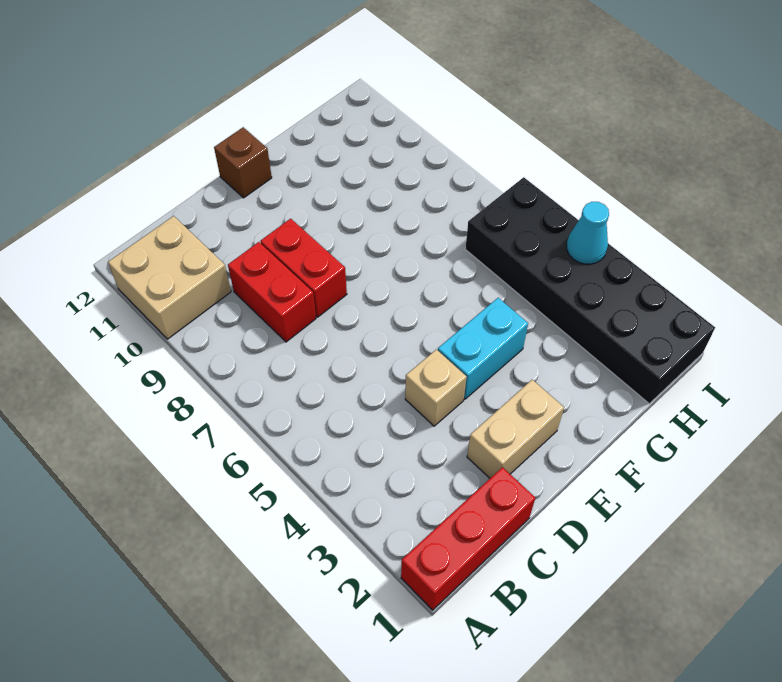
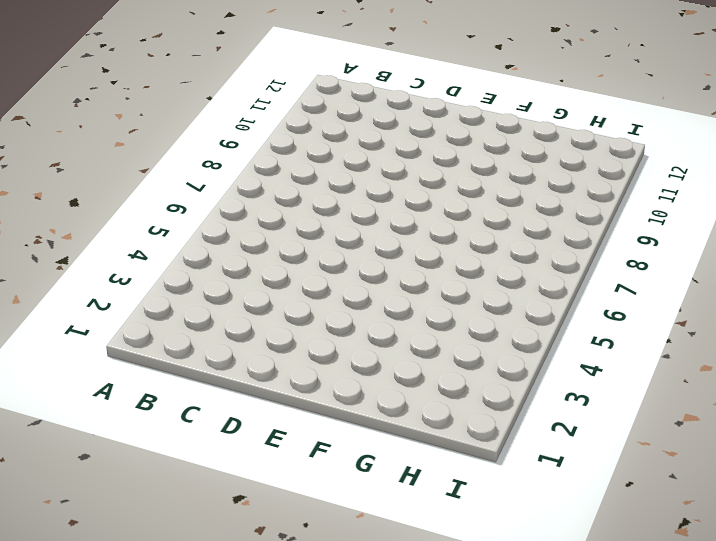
none -> red 1x3 brick [401,467,535,610]
none -> tan 2x2 brick [108,216,231,339]

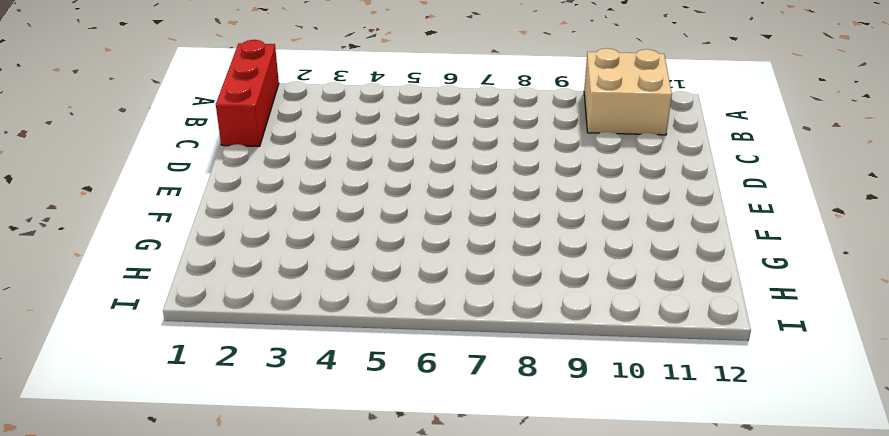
none -> red 1x2 brick [228,242,316,342]
none -> tan 1x2 brick [467,380,564,478]

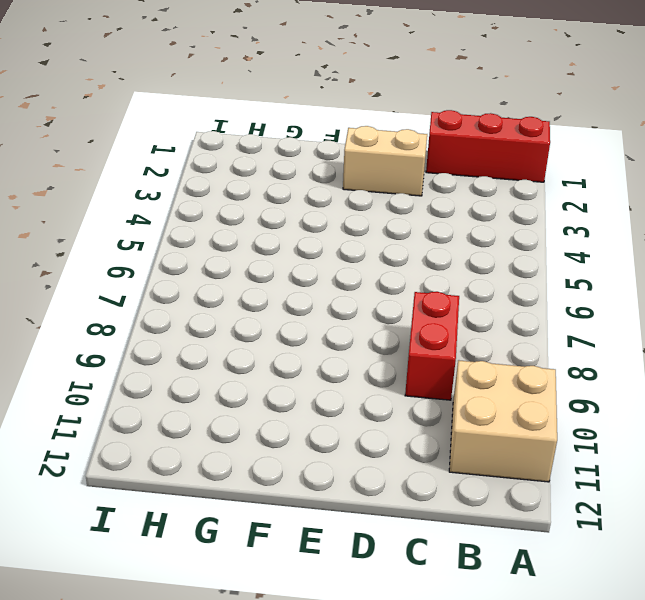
none -> tan 1x1 brick [405,350,467,426]
none -> red 1x2 brick [261,219,347,317]

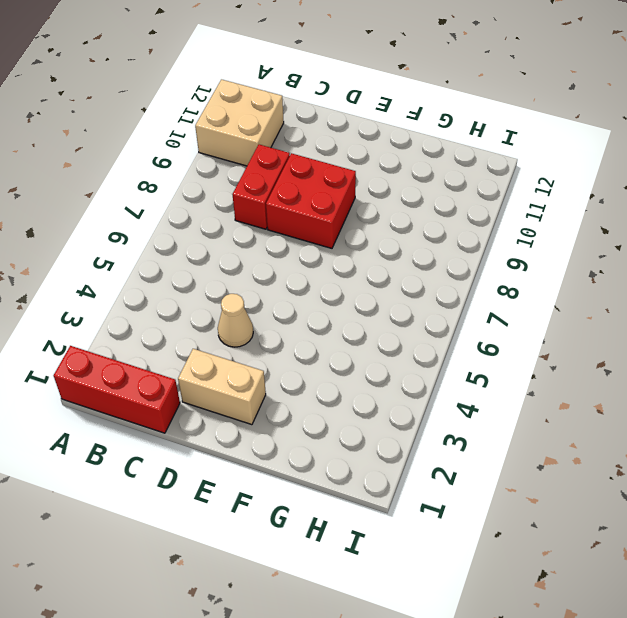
tan 1x1 cone [218,294,253,347] -> tan 1x1 brick [405,350,467,426]
red 2x2 brick [266,153,356,248] -> red 1x2 brick [261,219,347,317]
none -> cyan 1x2 brick [438,298,528,399]
none -> brown 1x1 brick [214,127,272,198]

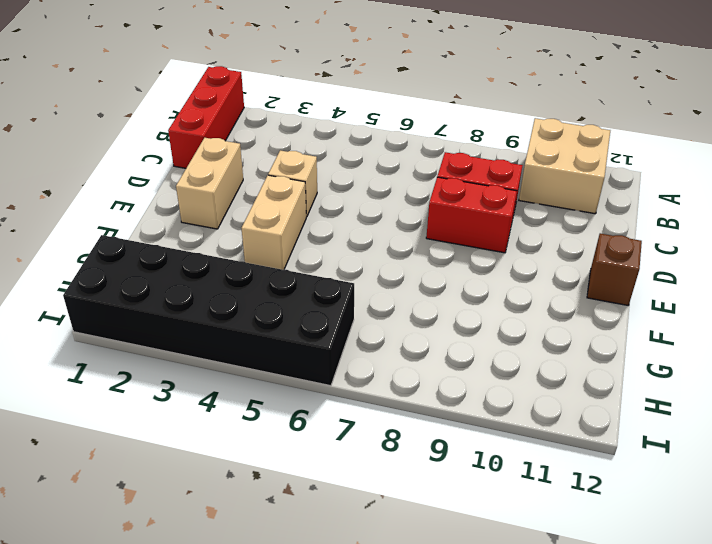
tan 1x2 brick [242,175,306,270] -> cyan 1x2 brick [438,298,528,399]
none -> cyan 1x1 cone [566,202,609,264]

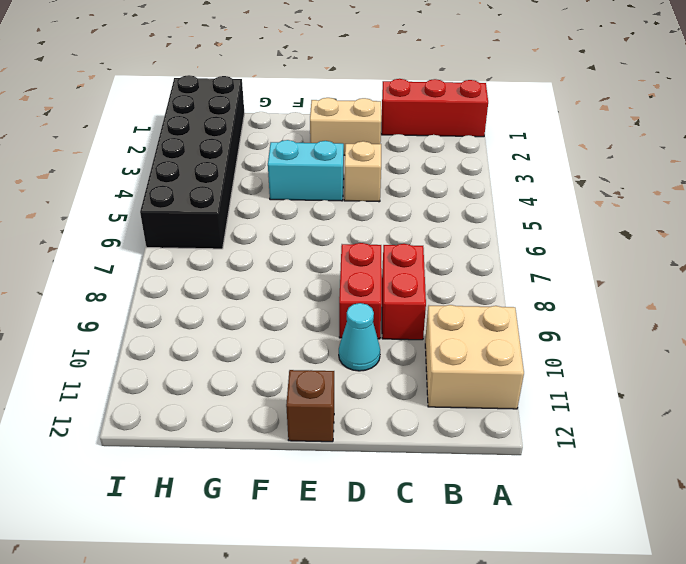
cyan 1x1 cone [339,303,380,371] -> cyan 1x1 cone moved to [566,202,609,264]

